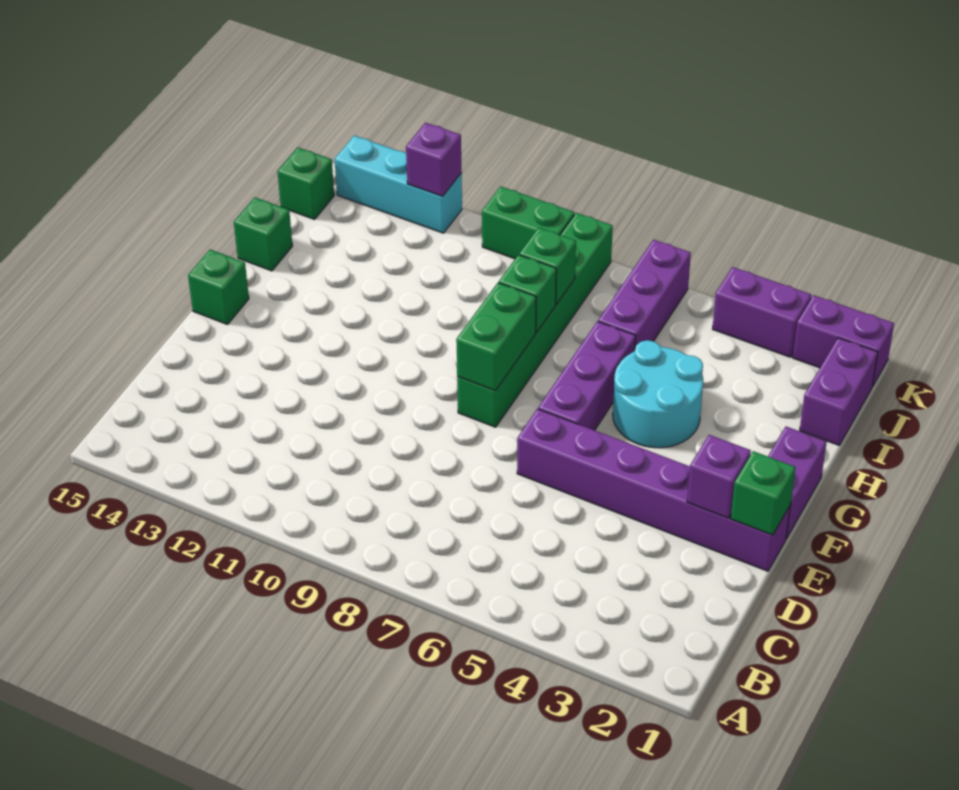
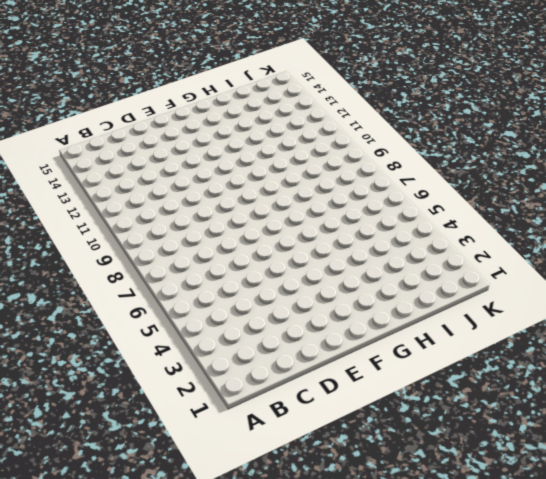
none -> purple 1x6 brick [517,409,790,571]
none -> purple 1x2 brick [768,427,827,539]
none -> purple 1x3 brick [538,321,636,430]

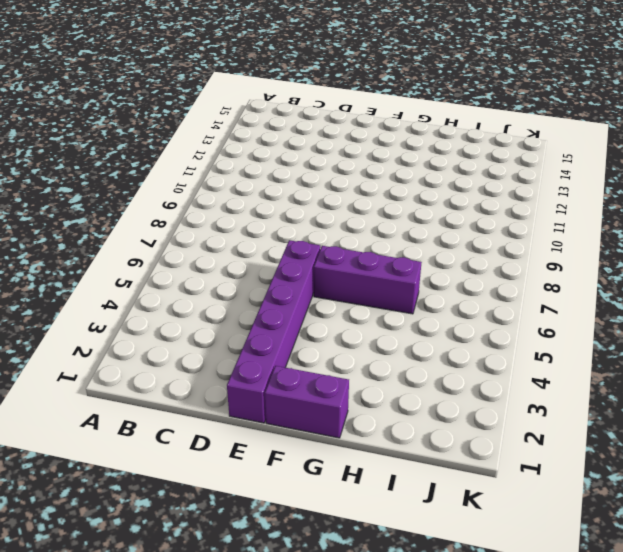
none -> green 1x6 brick [457,213,613,427]
none -> green 1x1 brick [188,250,249,325]
none -> cyan 2x2 round brick [613,340,703,448]

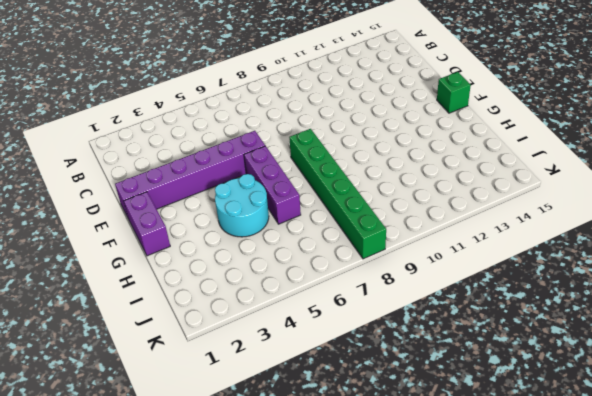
none -> green 1x1 brick [234,198,292,271]
none -> purple 1x2 brick [800,338,878,445]
none -> purple 1x3 brick [598,240,691,347]

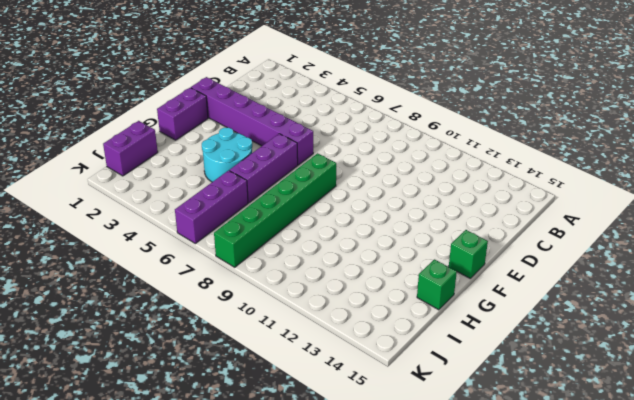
none -> green 1x1 brick [278,148,334,219]
none -> purple 1x2 brick [793,295,894,387]
none -> purple 1x2 brick [713,267,811,357]

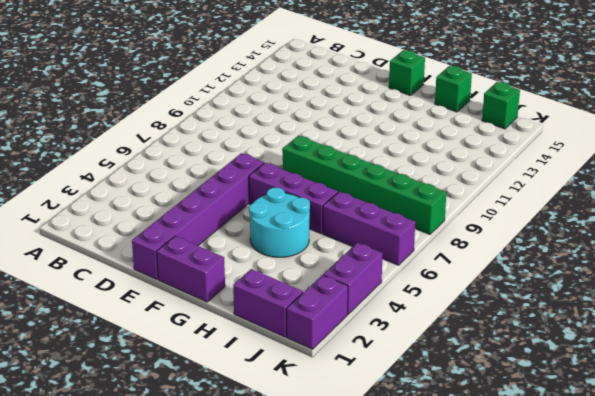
none -> green 1x2 brick [482,186,574,259]
none -> cyan 1x3 brick [335,136,462,233]
none -> green 1x1 brick [731,451,795,535]

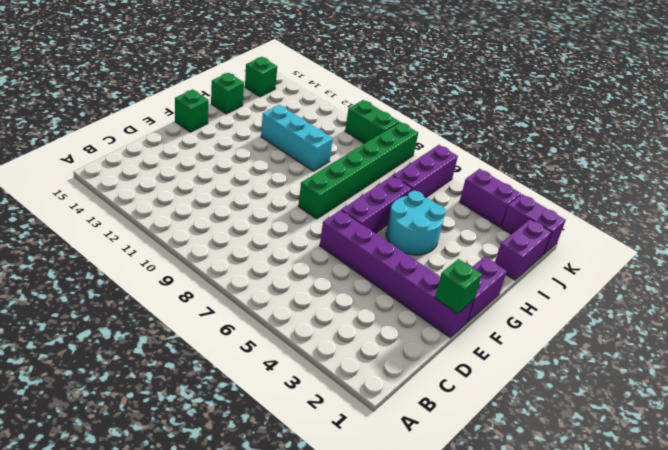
cyan 1x3 brick [261,105,333,171] -> cyan 1x3 brick moved to [335,136,462,233]
none -> purple 1x1 brick [687,435,751,518]
none -> green 1x2 brick [456,283,536,391]
none -> green 1x1 brick [499,255,556,332]

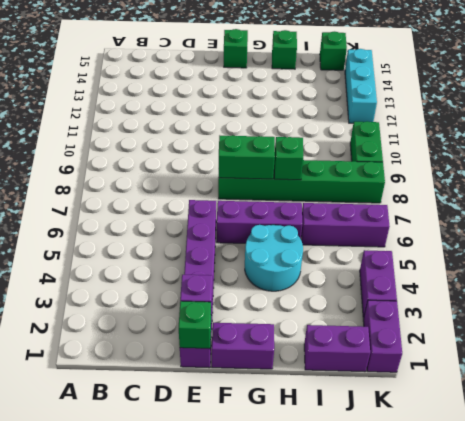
none -> green 1x1 brick [519,228,576,304]
none -> purple 1x1 brick [406,123,462,196]

